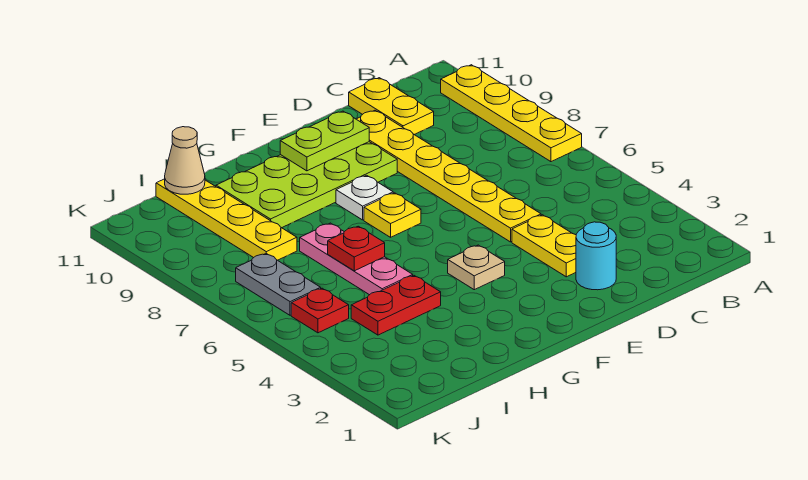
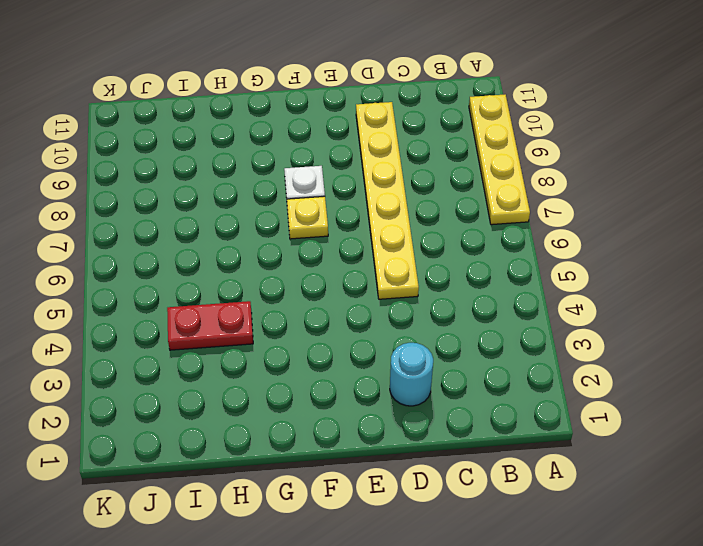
none -> yellow 1x2 plate [349,78,434,135]
none -> yellow 1x2 plate [512,215,576,277]
none -> lime 2x4 plate [216,142,397,228]

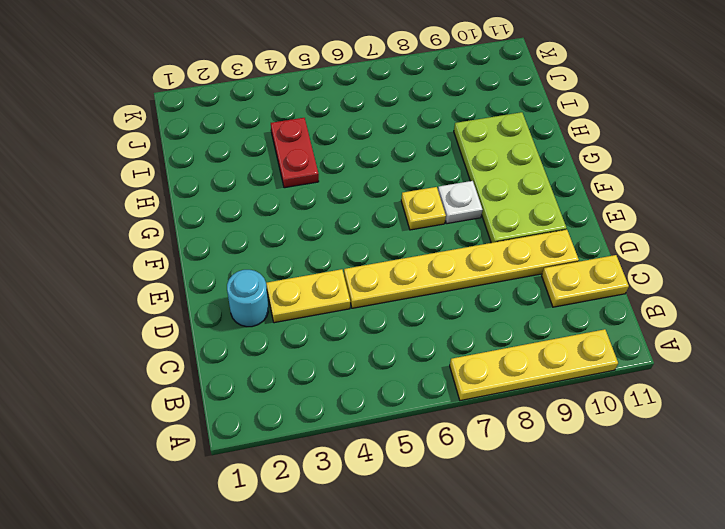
none -> tan 1x1 plate [448,245,505,290]
none -> pink 1x3 plate [300,223,413,295]
none -> yellow 1x4 plate [156,179,297,260]

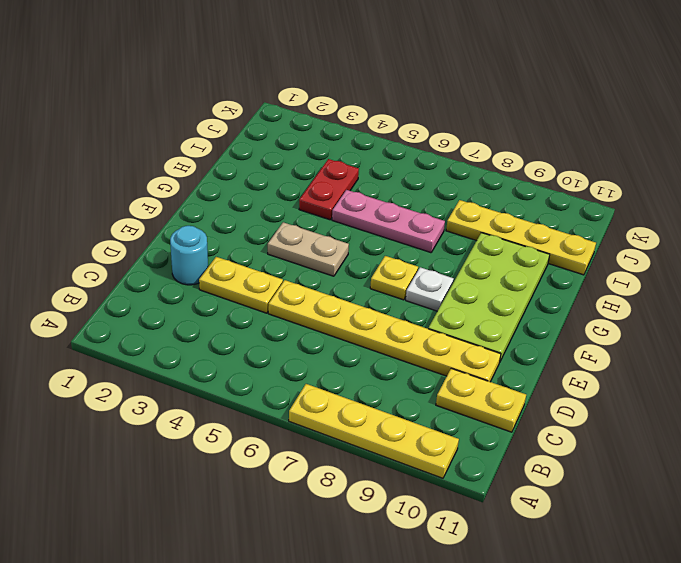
tan 1x2 plate [268,222,349,276] -> tan 1x1 plate [448,245,505,290]
none -> red 1x1 plate [291,288,349,333]
none -> grey 1x2 plate [236,254,321,315]
none -> lime 1x2 plate [280,111,369,171]

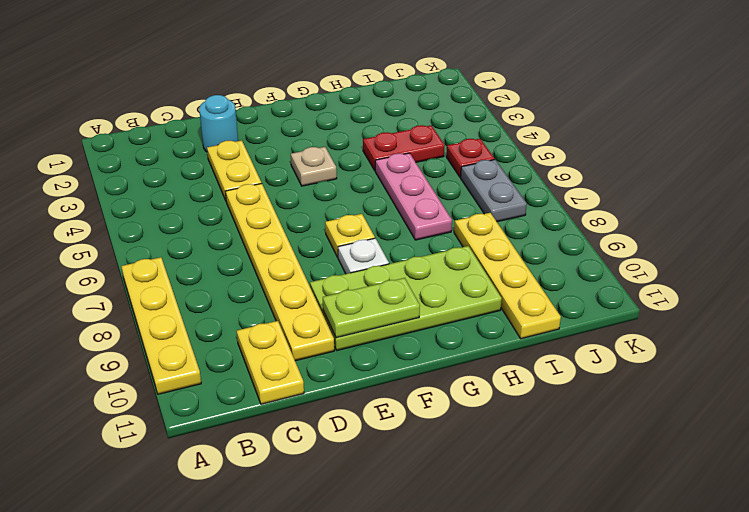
none -> red 1x1 plate [328,226,385,271]
none -> tan 1x1 cone [165,127,205,194]

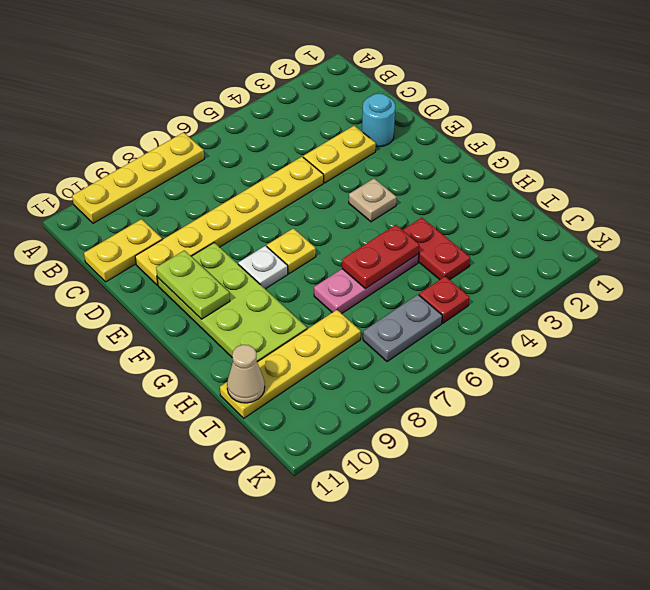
red 1x2 plate [342,225,419,289] -> red 1x1 plate [328,226,385,271]

